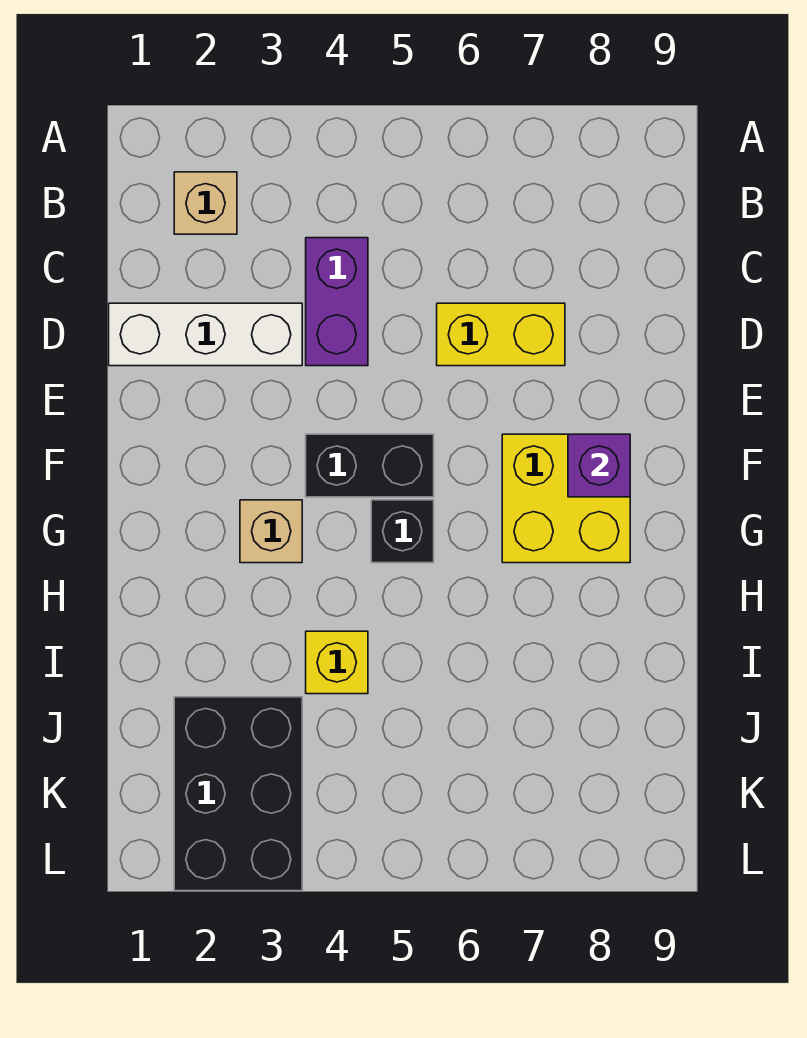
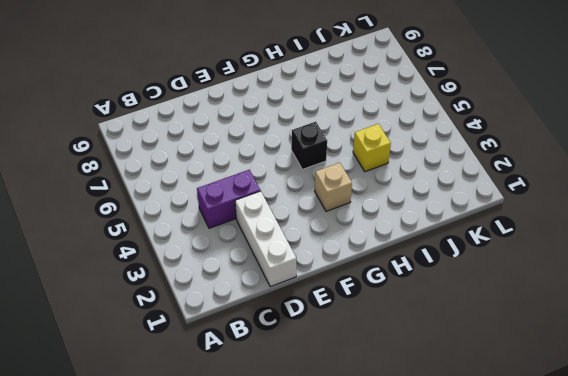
none -> tan 1x1 brick [174,172,237,234]
none -> yellow 1x2 brick [437,303,565,366]

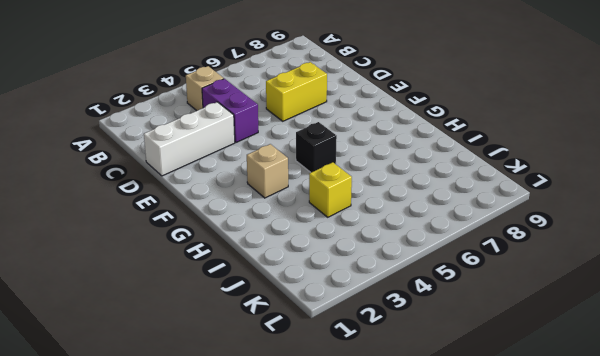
tan 1x1 brick [186,66,224,111] -> tan 1x1 brick moved to [174,172,237,234]
none -> black 1x2 brick [306,434,434,497]
none -> yellow 2x2 brick [502,434,630,563]

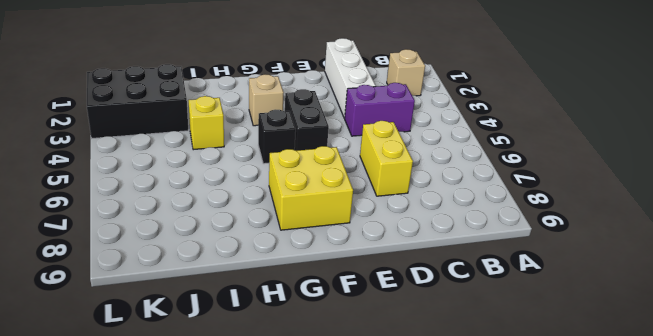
none -> purple 1x1 brick [568,434,630,497]

